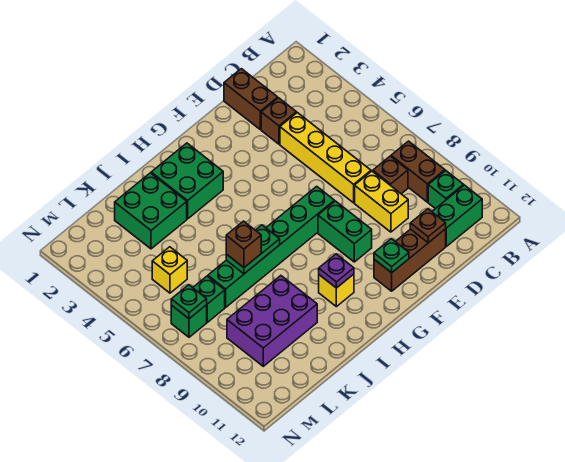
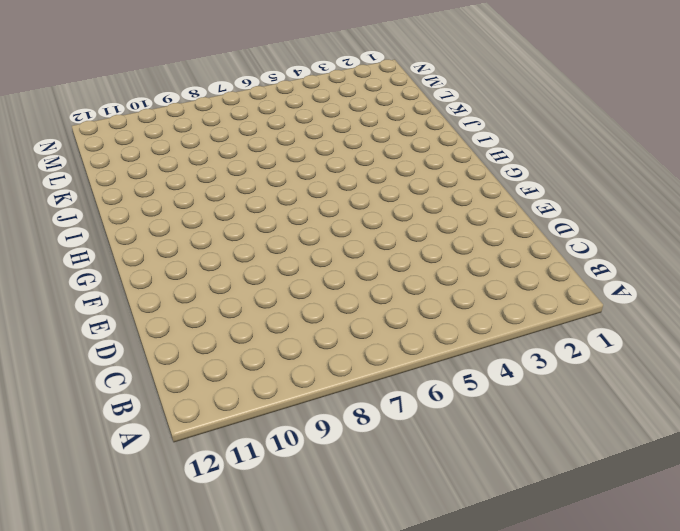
none -> brown 1x2 brick [391,141,445,202]
none -> green 1x1 brick [428,171,464,209]
none -> green 1x2 brick [432,185,482,246]

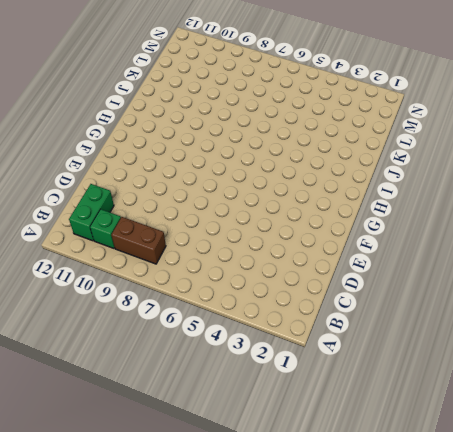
none -> brown 1x1 brick [373,156,408,194]
none -> brown 1x2 brick [224,69,278,129]
none -> brown 1x1 brick [261,98,296,144]

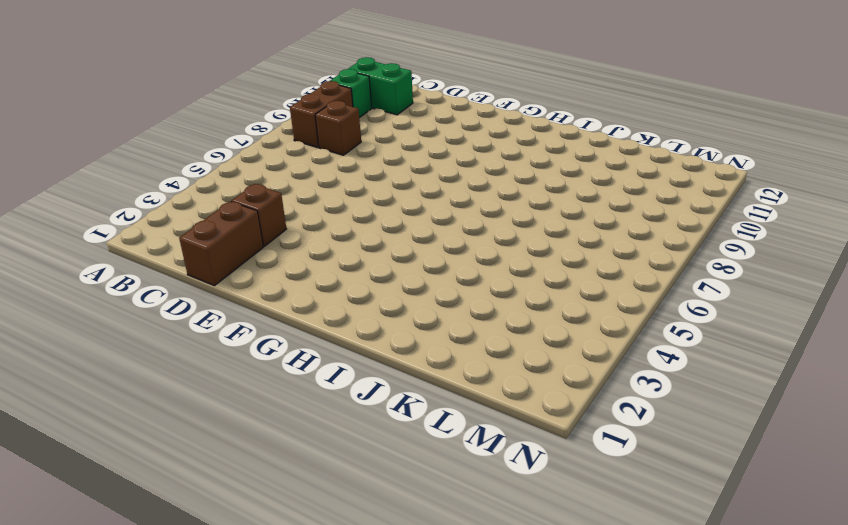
none -> yellow 1x4 brick [280,113,371,203]
none -> yellow 1x2 brick [355,171,408,232]
none -> brown 1x3 brick [374,229,446,291]

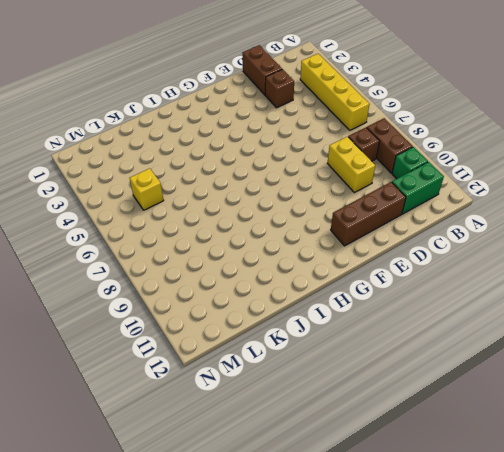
yellow 1x4 brick [300,54,369,130] -> yellow 1x4 brick moved to [280,113,371,203]
none -> green 1x6 brick [208,186,334,307]
none -> green 1x2 brick [318,201,372,262]
none -> green 2x2 brick [151,143,223,219]

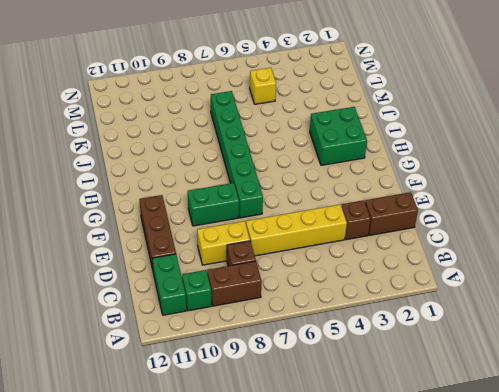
none -> yellow 1x1 brick [319,274,354,307]
none -> green 2x2 brick [115,173,187,249]
none -> purple 2x3 brick [227,276,317,366]

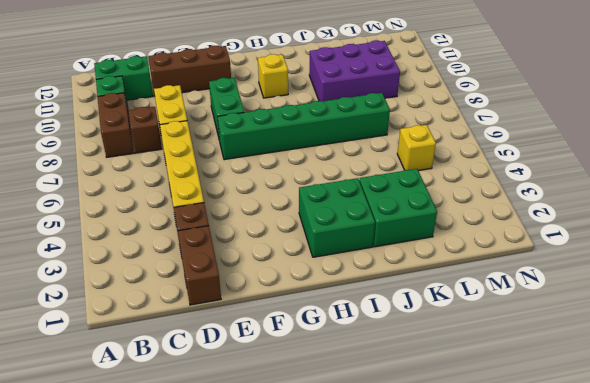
none -> green 1x1 brick [193,276,225,322]
none -> green 1x1 brick [171,305,207,337]
none -> brown 1x1 plate [410,209,446,243]

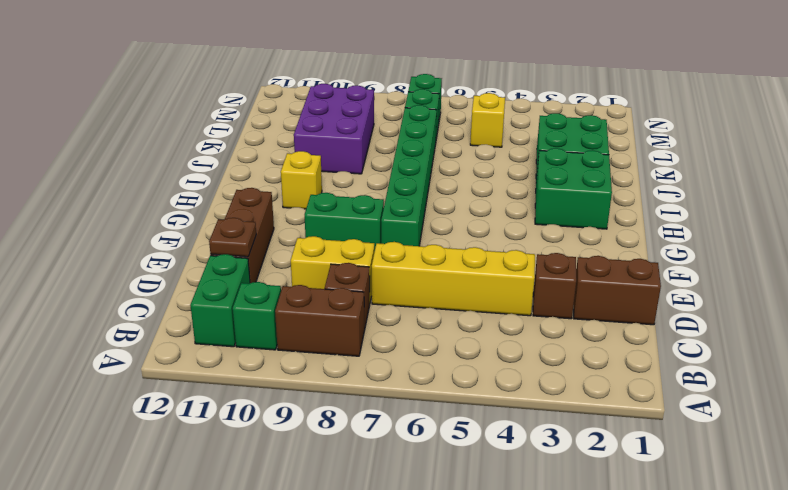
none -> green 1x1 plate [374,239,409,273]
none -> purple 1x1 plate [319,254,354,288]
none -> green 1x2 plate [226,225,280,274]

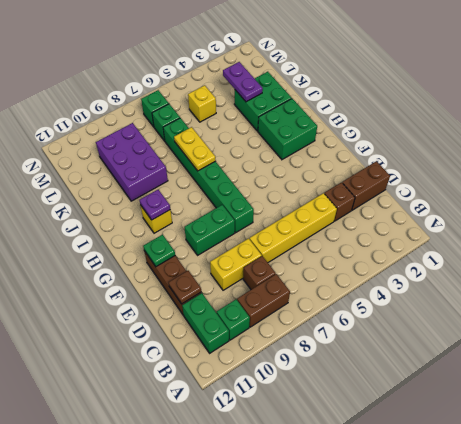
yellow 1x2 plate [174,127,216,171] -> green 1x2 plate [226,225,280,274]
purple 1x2 plate [223,62,263,102] -> none
none -> green 1x1 plate [171,285,207,319]
none -> brown 1x1 brick [226,221,261,268]

